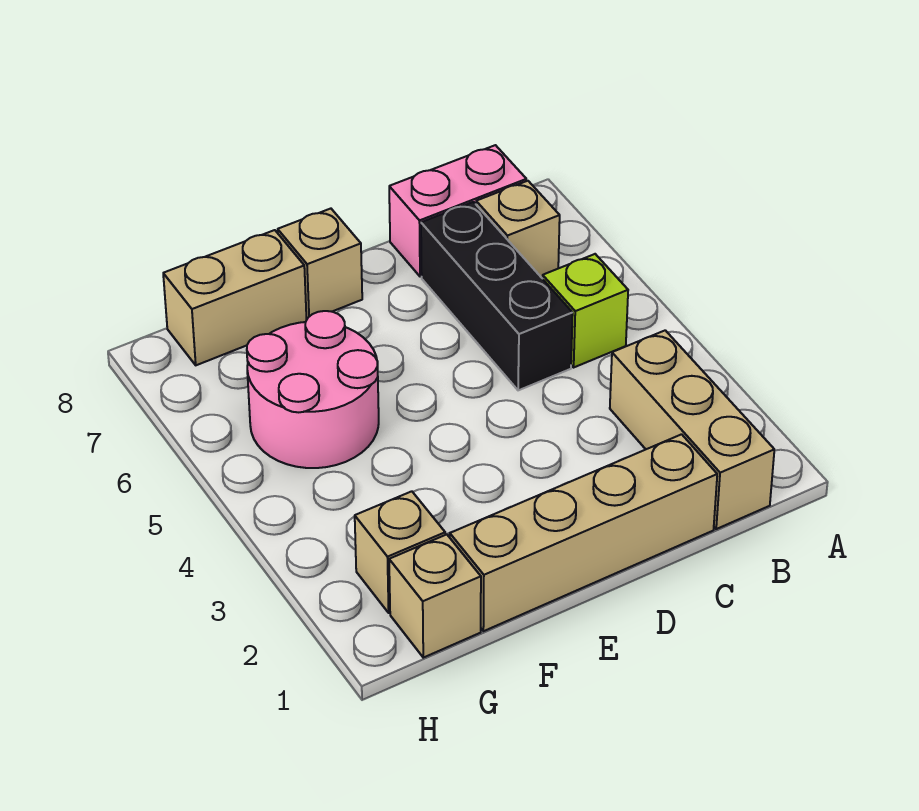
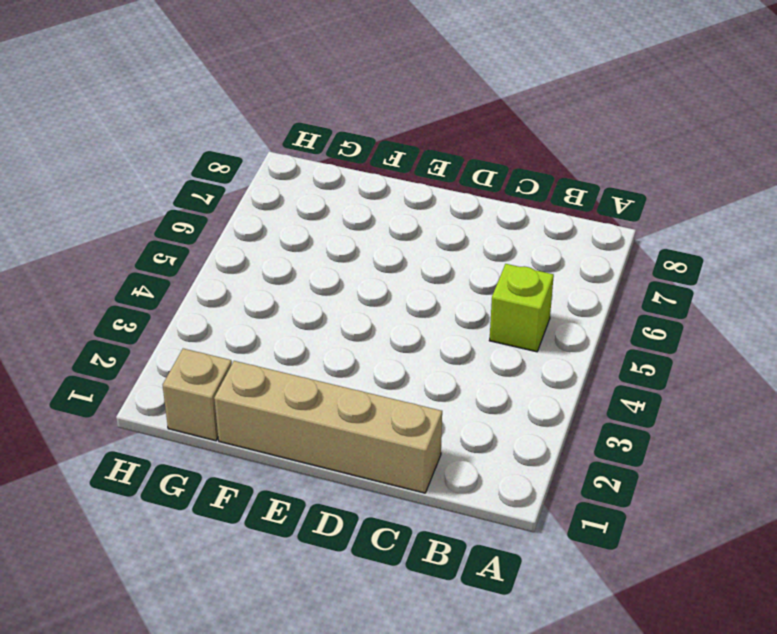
none -> tan 1x3 brick [610,330,774,529]
none -> tan 1x1 brick [476,181,560,278]

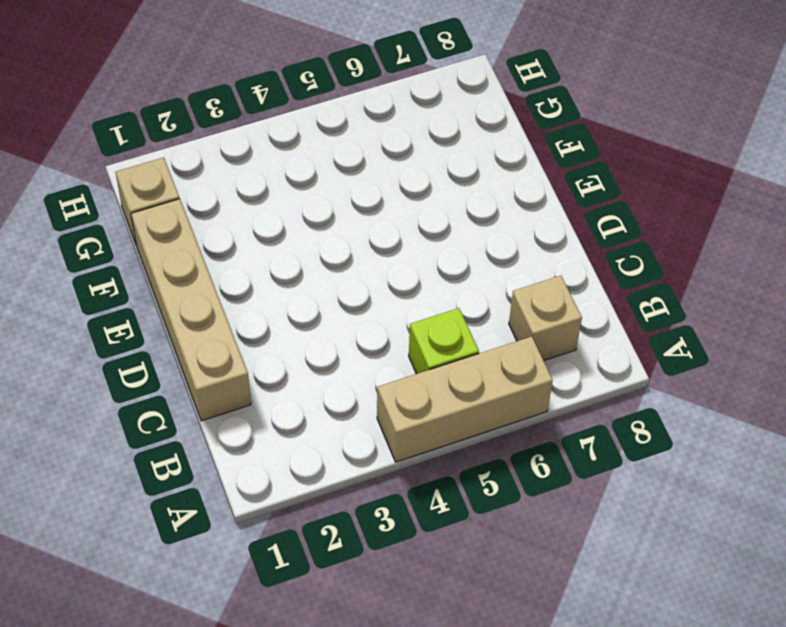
tan 1x3 brick [377,337,553,462] -> tan 1x3 brick moved to [610,330,774,529]
none -> pink 1x2 brick [389,145,526,277]
none -> black 1x3 brick [421,202,573,390]

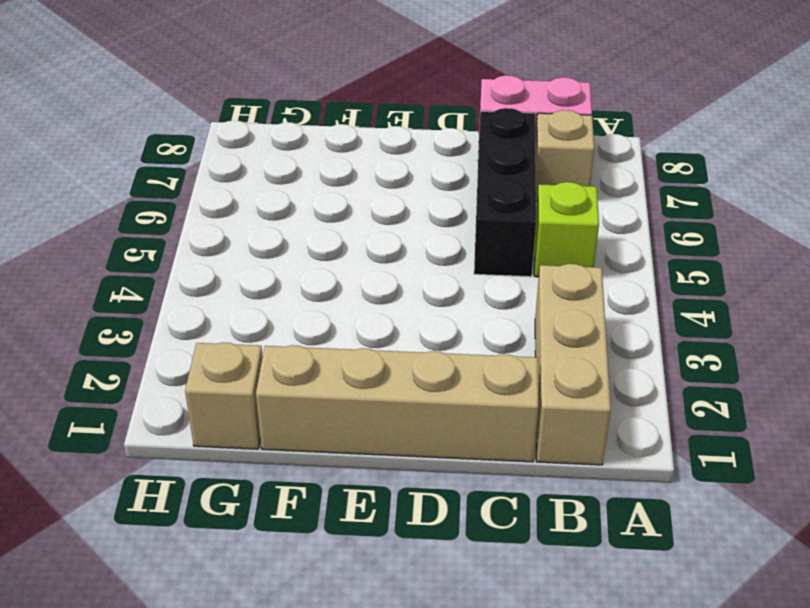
none -> tan 1x1 brick [278,209,362,318]
none -> pink 2x2 round brick [247,311,379,468]

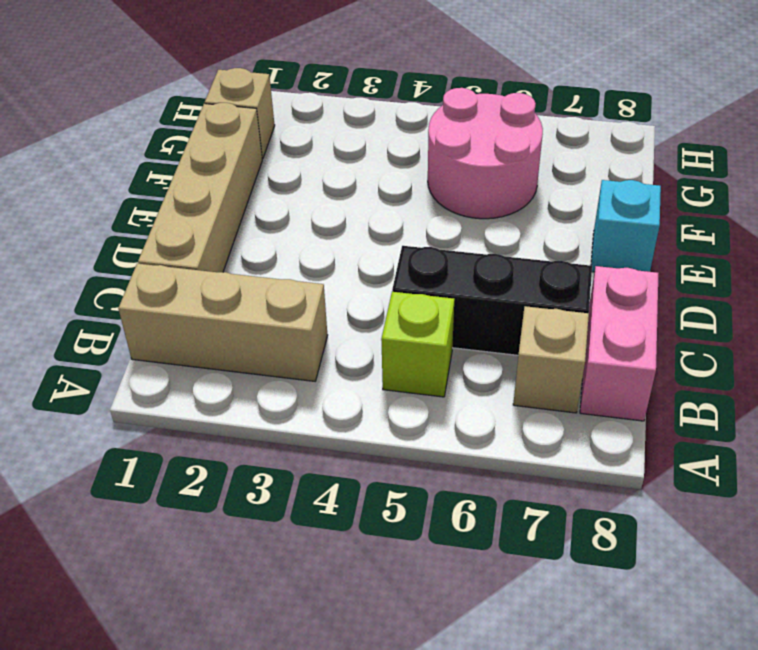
cyan 1x1 brick [591,180,661,272] -> tan 1x1 brick [278,209,362,318]
none -> tan 1x2 brick [163,230,307,365]
none -> tan 1x1 brick [355,491,445,613]

